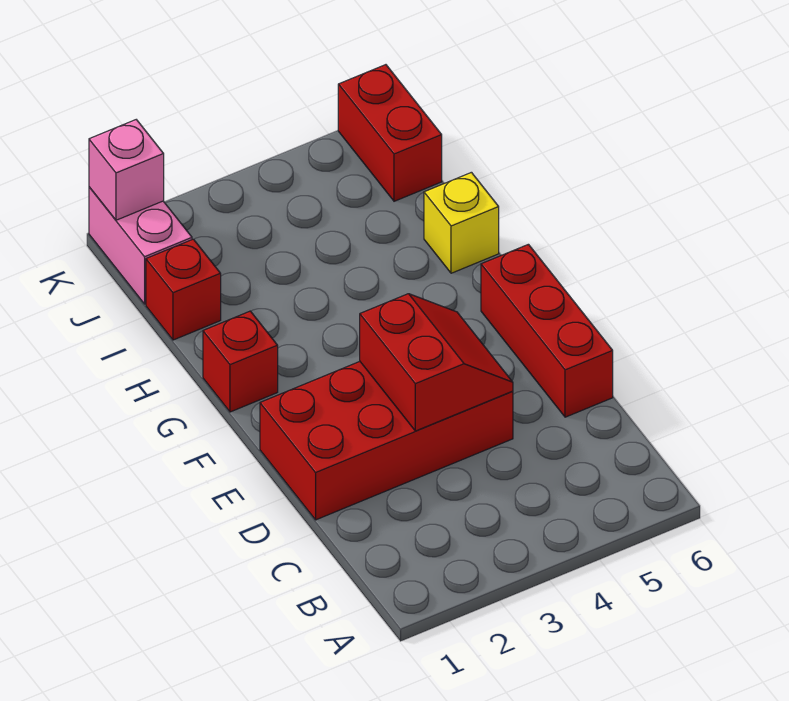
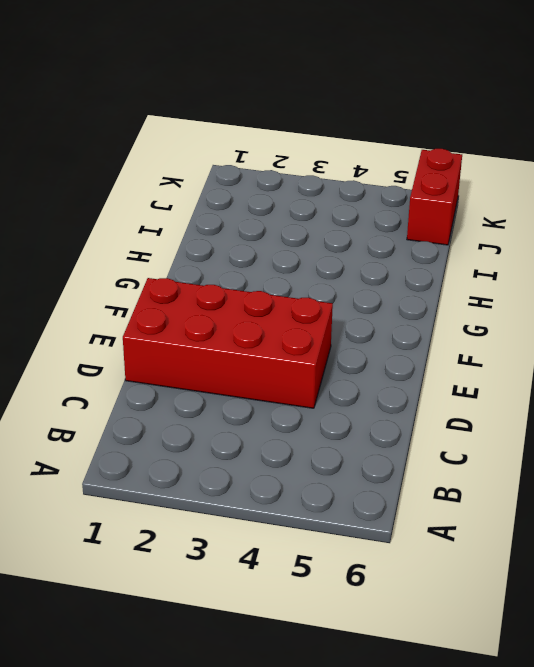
none -> red 1x3 brick [481,244,613,417]
none -> red 1x1 brick [203,311,278,412]

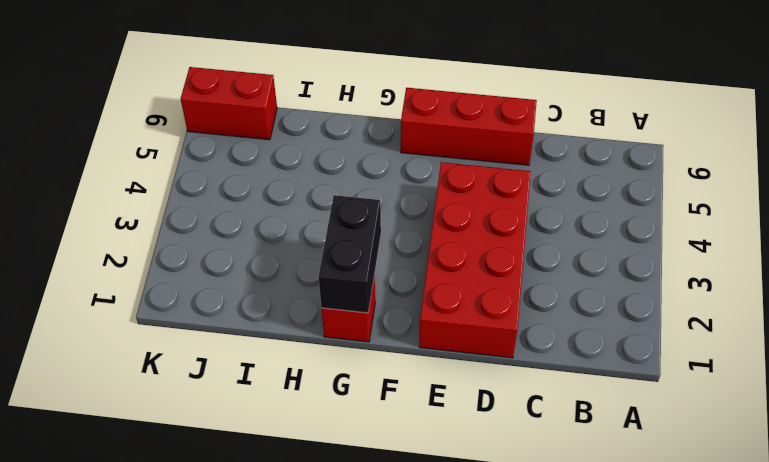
black 1x2 brick [319,195,381,313] -> none
none -> yellow 1x1 brick [424,172,499,273]
none -> red 1x1 brick [146,239,221,340]

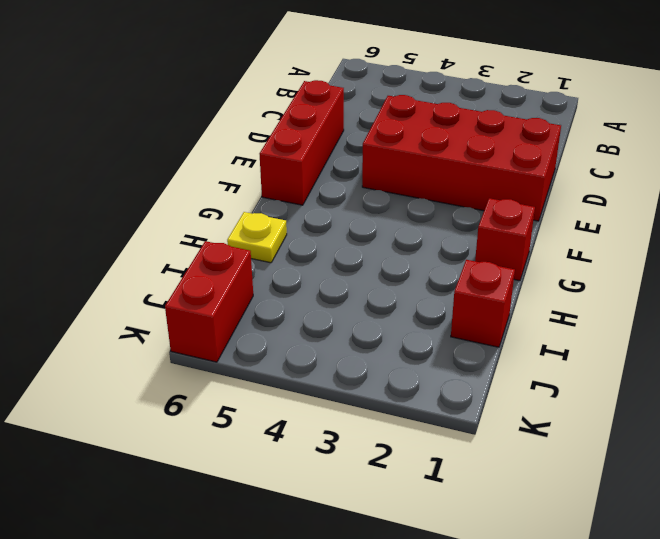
yellow 1x1 plate [227,212,287,263] -> yellow 1x1 brick [424,172,499,273]
none -> pink 1x2 brick [89,187,192,304]
none -> red 2x2 slope [360,294,513,431]

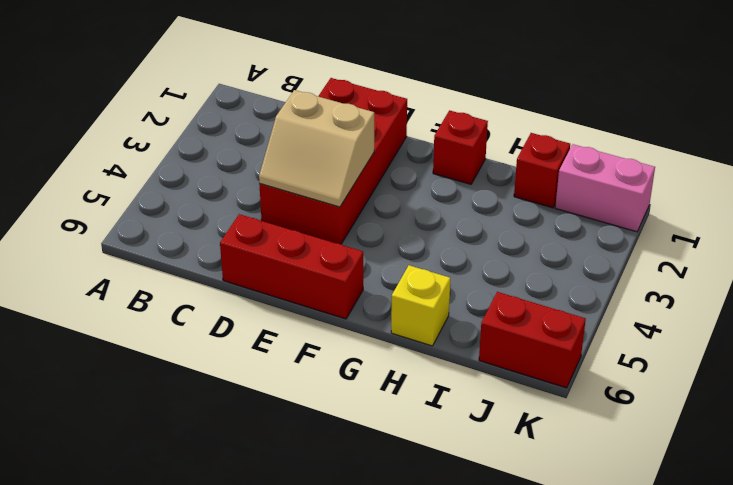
tan 2x2 slope [259,90,374,207] -> red 2x2 slope [360,294,513,431]
none -> pink 1x1 brick [89,120,164,220]

